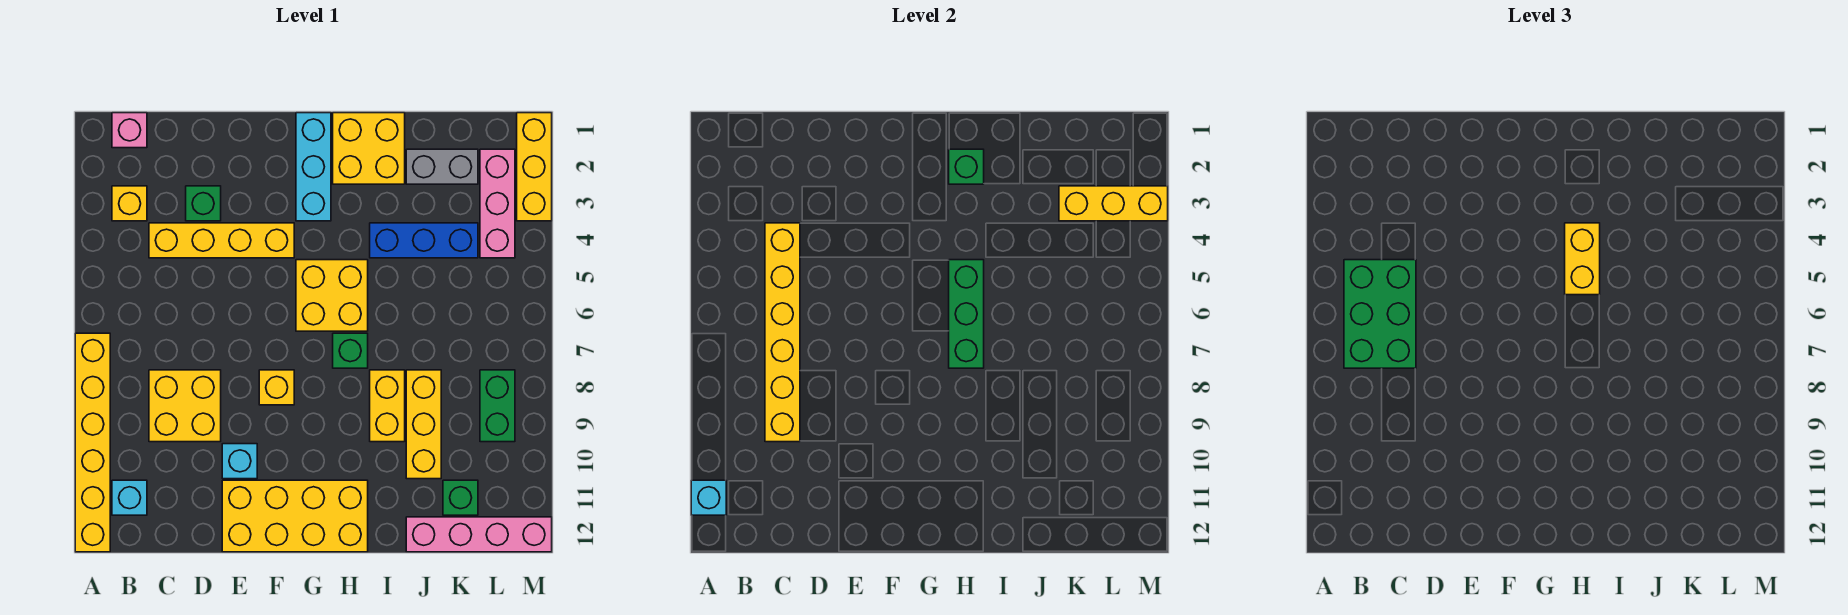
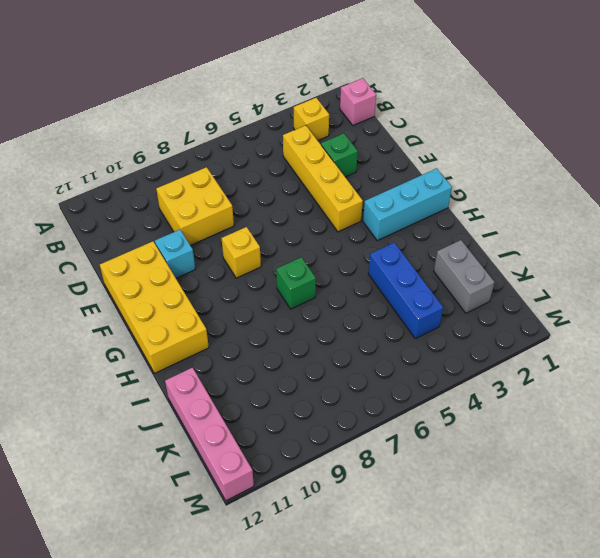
none -> yellow 1x6 brick [75,333,110,552]
none -> cyan 1x1 brick [112,480,147,515]
none -> yellow 2x2 brick [296,260,368,331]
none -> yellow 2x2 brick [333,113,405,184]

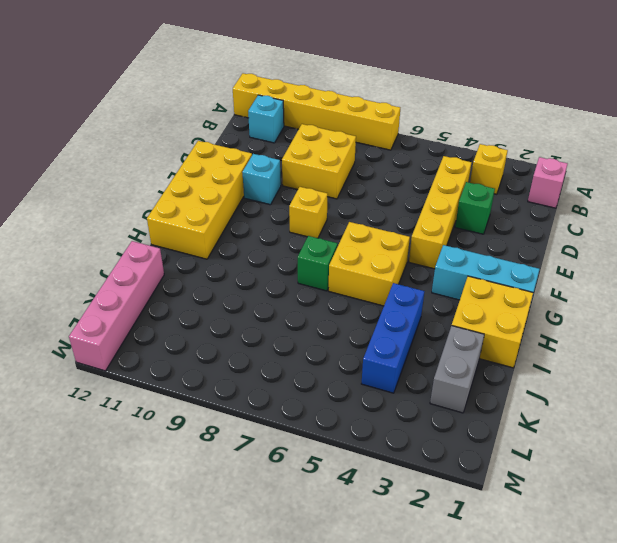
none -> yellow 1x2 brick [370,370,405,442]
none -> yellow 1x3 brick [406,370,441,479]
none -> green 1x1 brick [443,480,478,515]
none -> pink 1x3 brick [480,149,515,258]

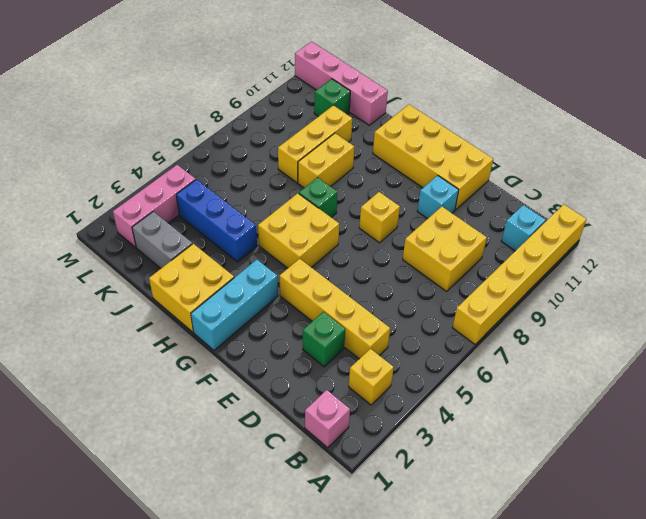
none -> green 1x2 brick [480,370,515,442]
none -> yellow 1x3 brick [517,113,552,221]
none -> cyan 1x1 brick [691,480,726,515]
none -> yellow 1x6 brick [765,223,800,442]

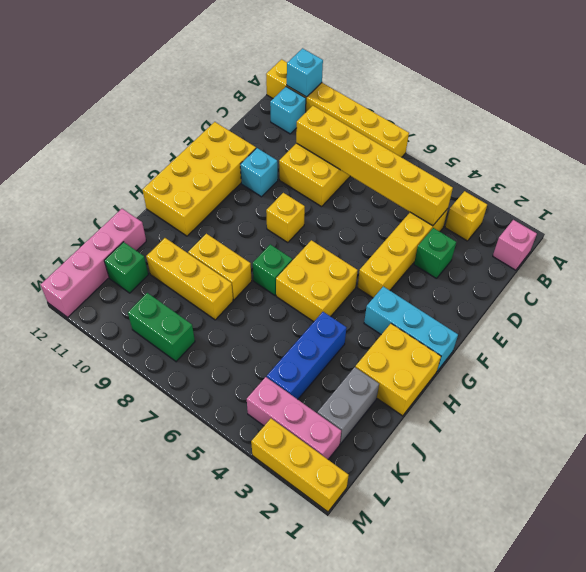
none -> green 1x1 brick [949,149,984,184]
none -> green 1x3 brick [949,260,984,368]
none -> yellow 1x3 brick [1059,186,1168,221]
none -> green 2x3 brick [1344,260,1416,368]

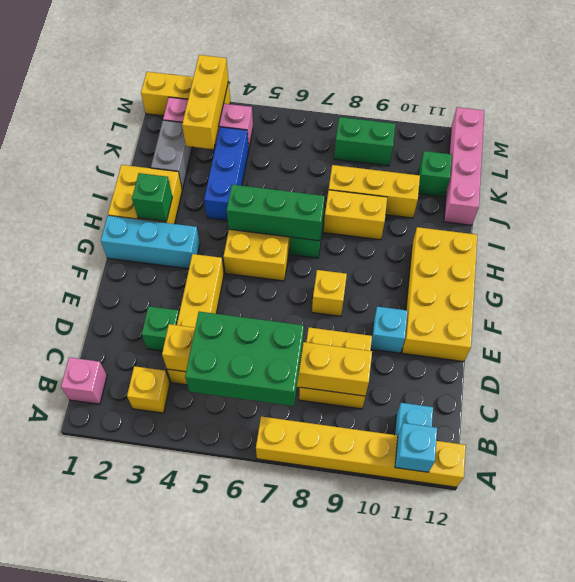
none -> yellow 1x2 brick [1565,223,1600,295]

